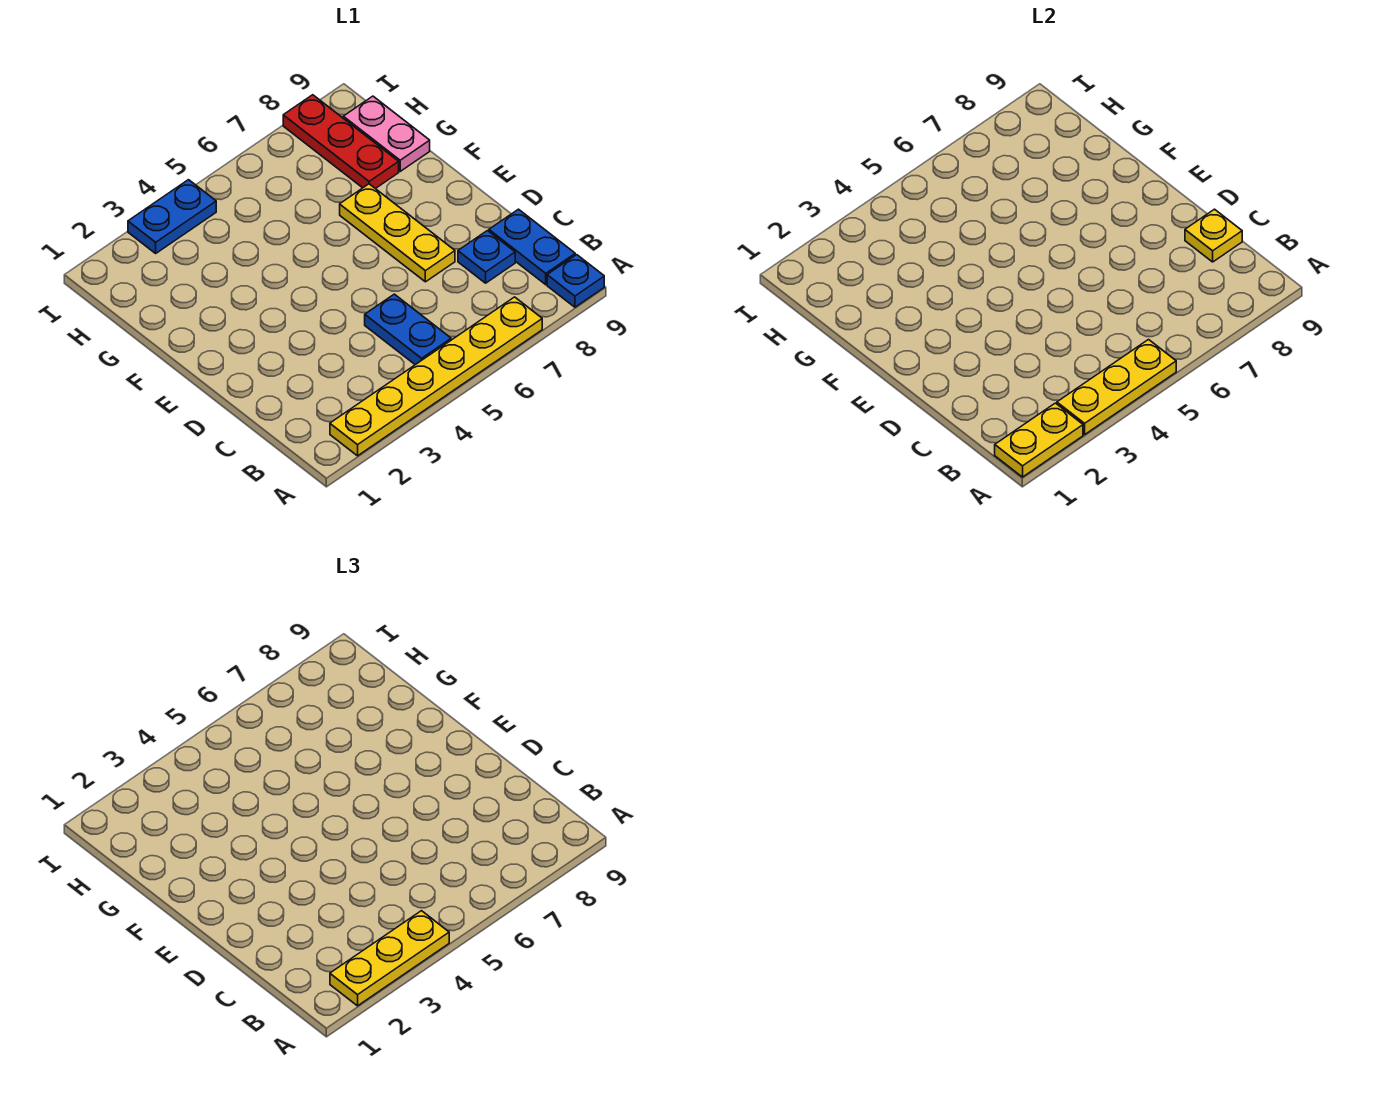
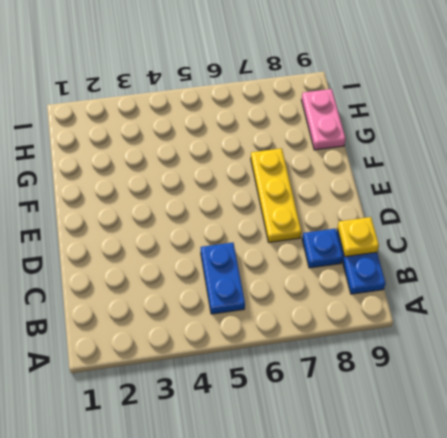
none -> yellow 1x6 plate [330,297,542,456]
none -> blue 1x1 plate [547,255,604,307]
none -> red 1x3 plate [283,95,399,189]

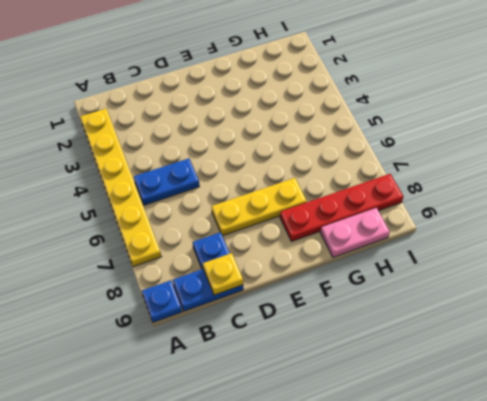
red 1x4 plate [280,174,404,241] -> red 1x3 plate [283,95,399,189]
none -> blue 1x2 plate [128,180,216,253]
none -> yellow 1x2 plate [995,403,1083,477]
none -> yellow 1x3 plate [1057,340,1176,435]

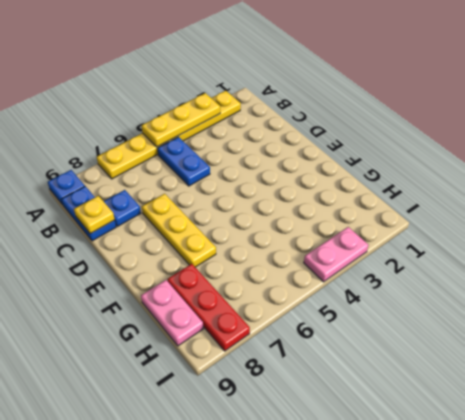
pink 1x2 plate [304,227,368,282] -> blue 1x2 plate [128,180,216,253]
none -> yellow 1x2 plate [995,403,1083,477]
none -> yellow 1x3 plate [330,911,449,1006]

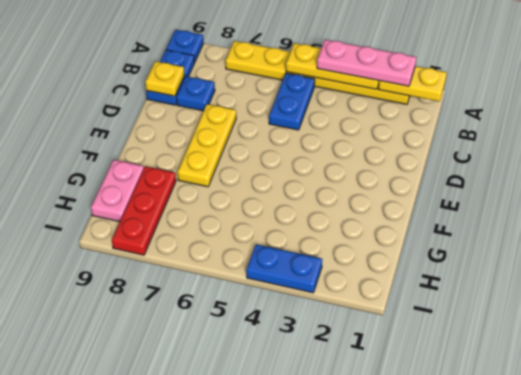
pink 1x3 plate [317,40,416,86] -> yellow 1x3 plate [330,911,449,1006]

